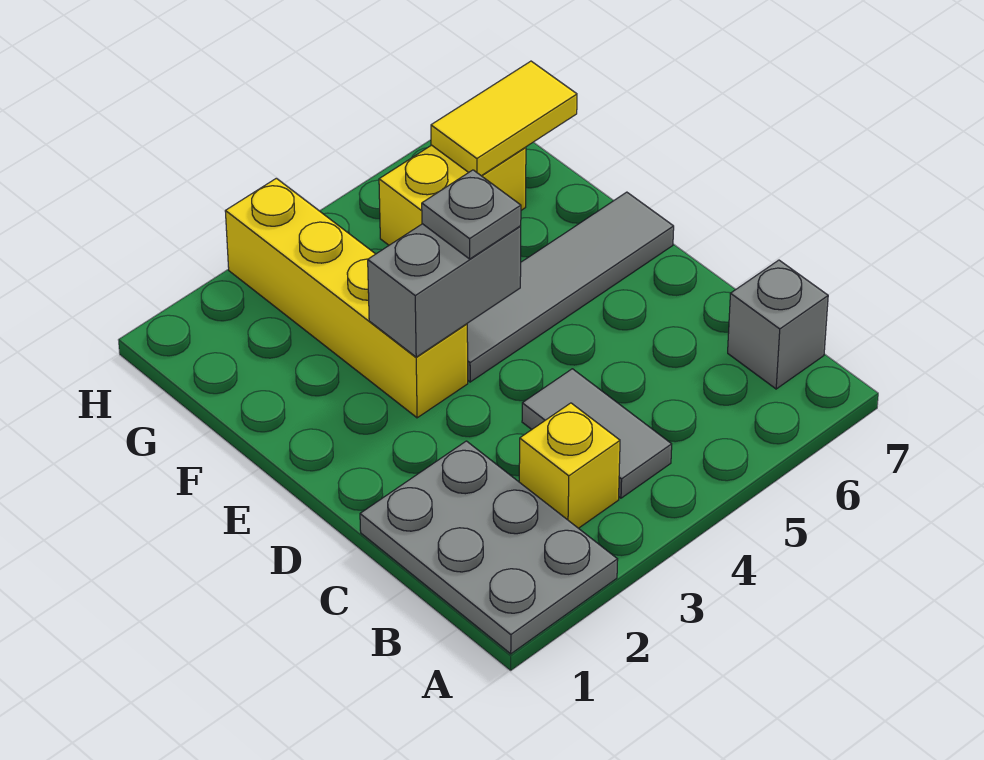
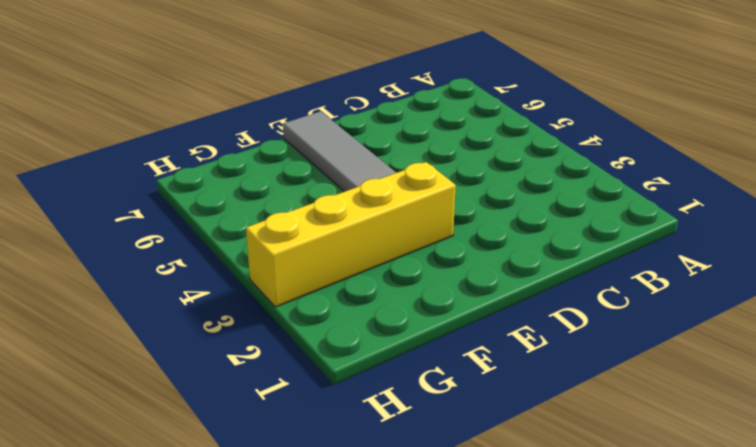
none -> grey 2x3 plate [360,441,618,654]
none -> yellow 1x1 brick [519,403,620,528]

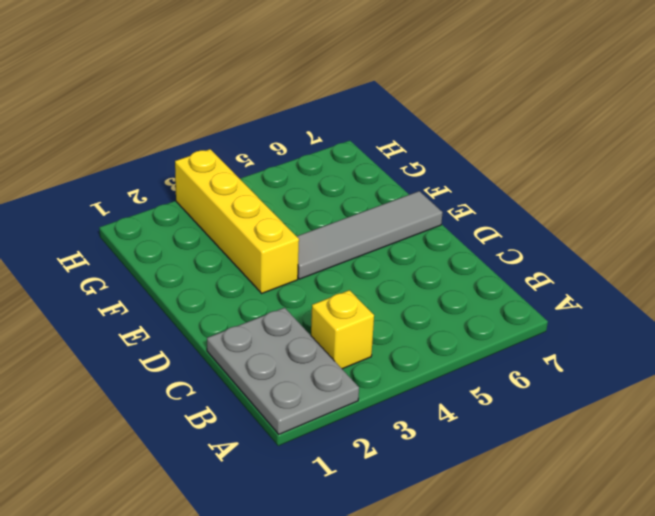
none -> grey 1x2 tile [522,369,672,498]
none -> grey 1x1 brick [728,260,828,389]

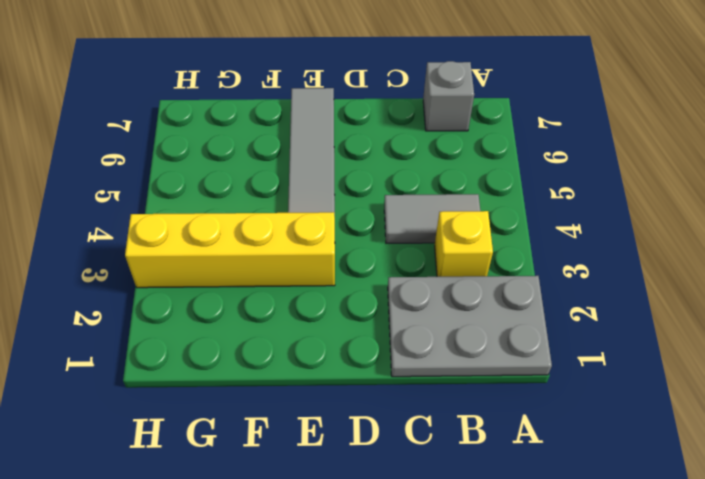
none -> yellow 1x2 brick [379,145,526,245]
none -> grey 1x2 brick [368,224,521,357]

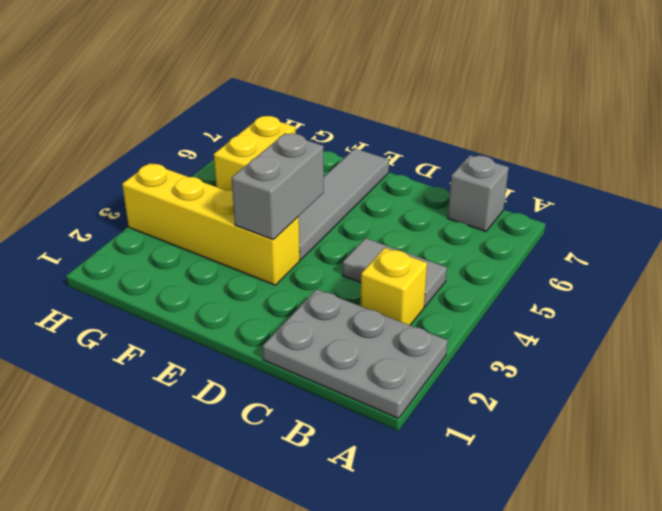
none -> yellow 1x2 tile [431,61,577,176]
none -> grey 1x1 plate [422,170,521,259]

